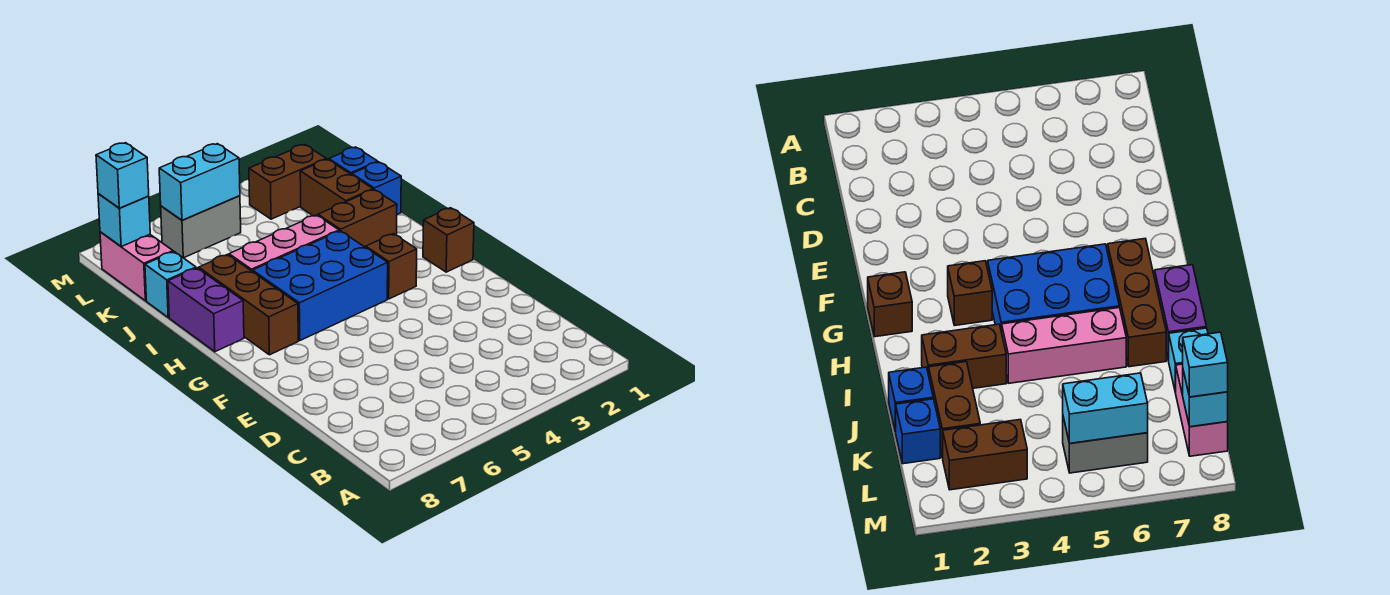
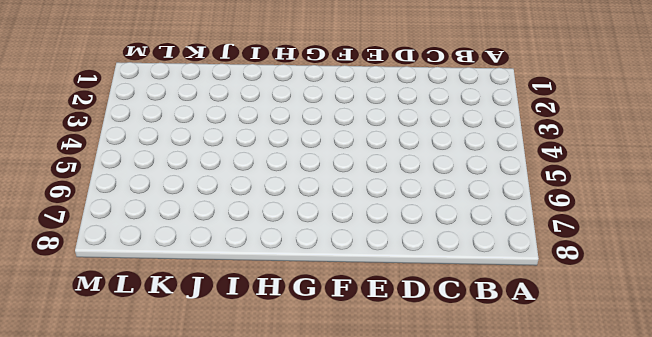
none -> brown 1x1 brick [423,208,474,272]
none -> brown 1x1 brick [366,234,417,299]
none -> blue 2x3 brick [253,231,388,340]

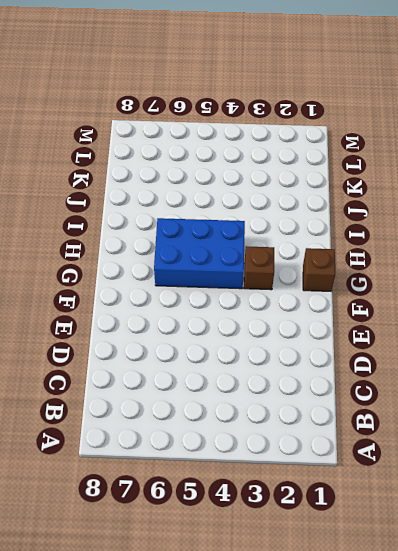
none -> brown 1x3 brick [199,254,298,355]
none -> purple 1x2 brick [168,268,244,352]
none -> brown 1x2 brick [318,190,397,247]

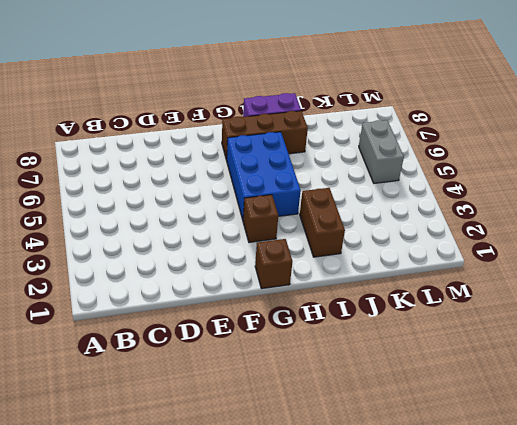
none -> pink 1x3 brick [229,215,339,272]
none -> blue 1x1 brick [352,162,401,214]
none -> brown 1x2 brick [300,159,373,216]

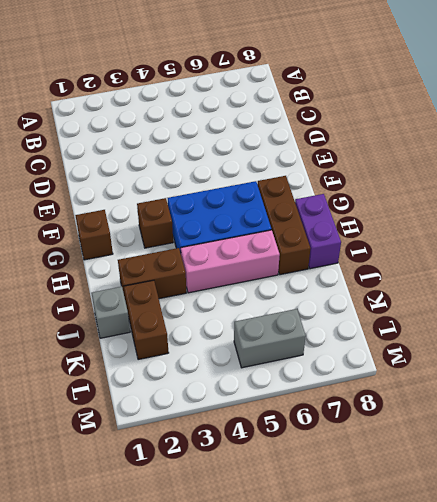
grey 1x1 brick [91,287,130,338] -> blue 1x1 brick [352,162,401,214]
none -> cyan 1x1 brick [145,252,196,317]
none -> blue 1x1 brick [329,147,378,175]
none -> pink 1x2 brick [100,232,173,301]

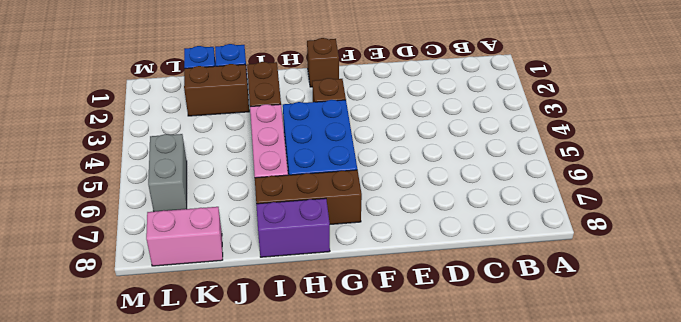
none -> cyan 1x1 brick [145,252,196,317]
none -> brown 1x2 brick [249,145,326,219]
none -> cyan 1x2 brick [159,144,240,220]

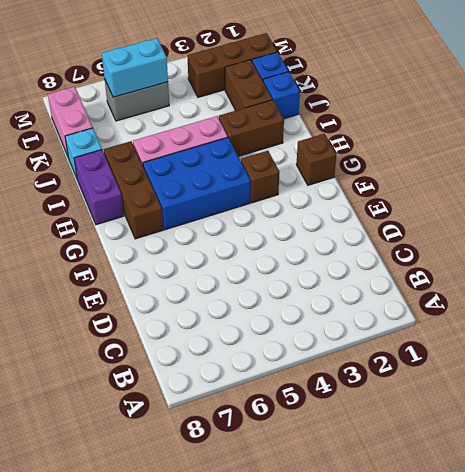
brown 1x3 brick [187,33,277,97] -> brown 1x2 brick [249,145,326,219]
none -> cyan 1x1 brick [98,194,150,246]
none -> cyan 1x1 brick [96,143,149,208]

